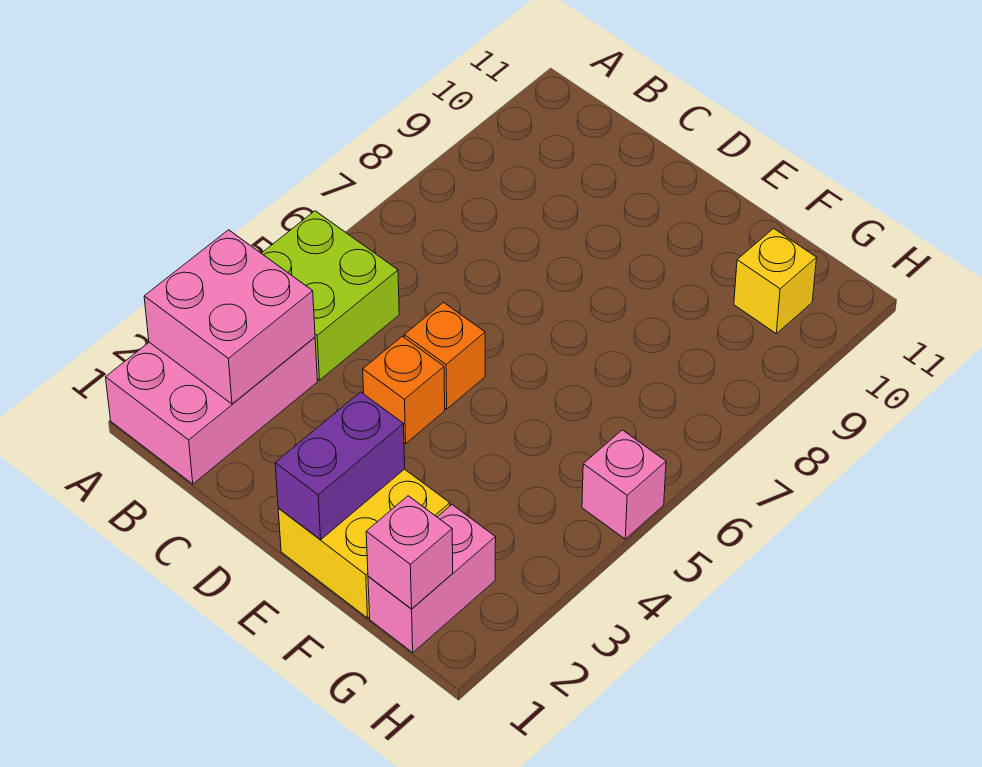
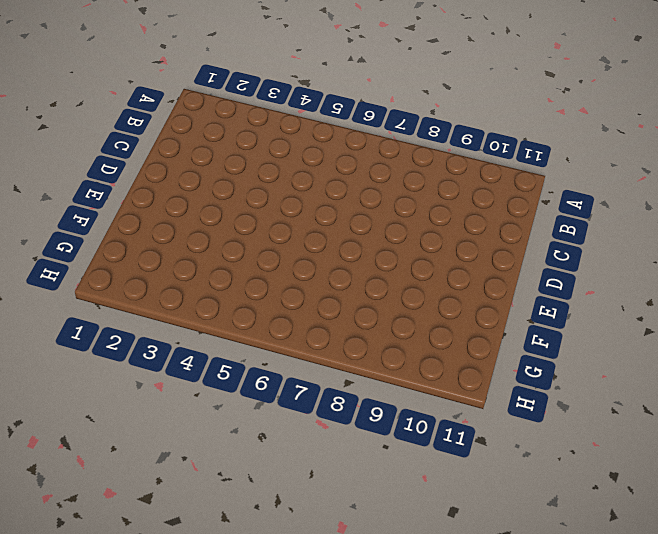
none -> pink 2x3 brick [106,337,318,484]
none -> lime 2x2 brick [261,211,399,380]

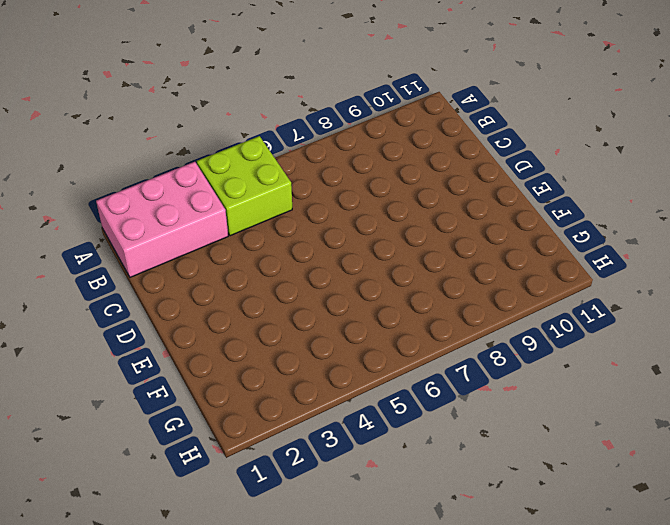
none -> orange 1x1 brick [363,336,445,444]
none -> orange 1x1 brick [404,303,485,409]

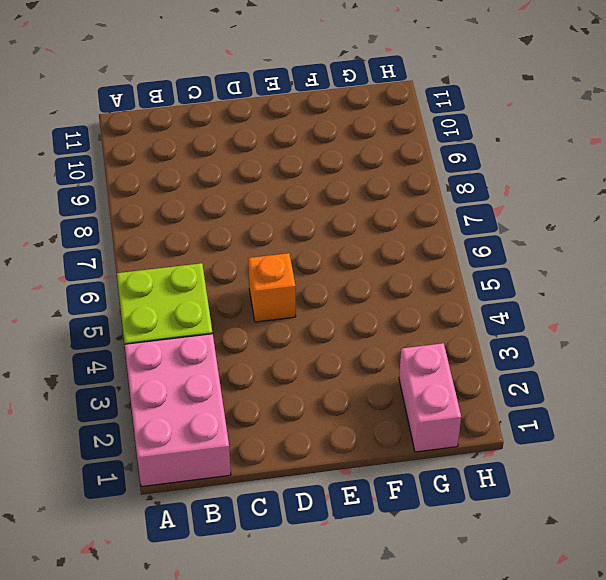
none -> orange 1x1 brick [363,336,445,444]
none -> yellow 2x2 brick [278,469,450,618]

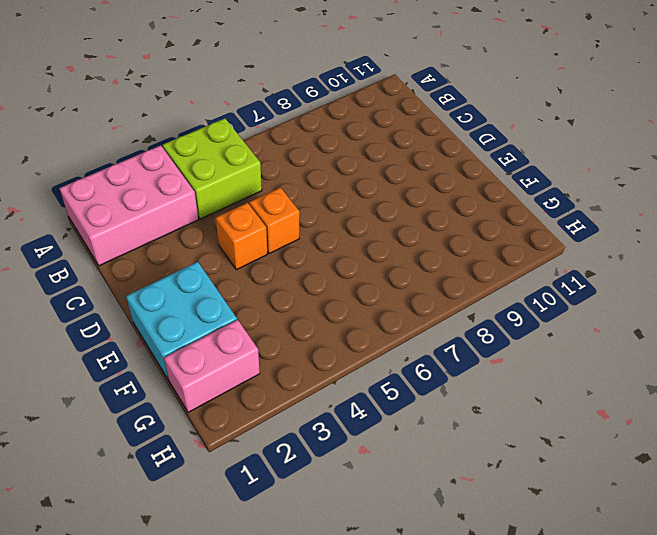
cyan 2x2 brick [126,262,237,380] -> yellow 2x2 brick [278,469,450,618]
none -> yellow 1x1 brick [734,228,817,333]
none -> pink 1x1 brick [582,430,666,539]

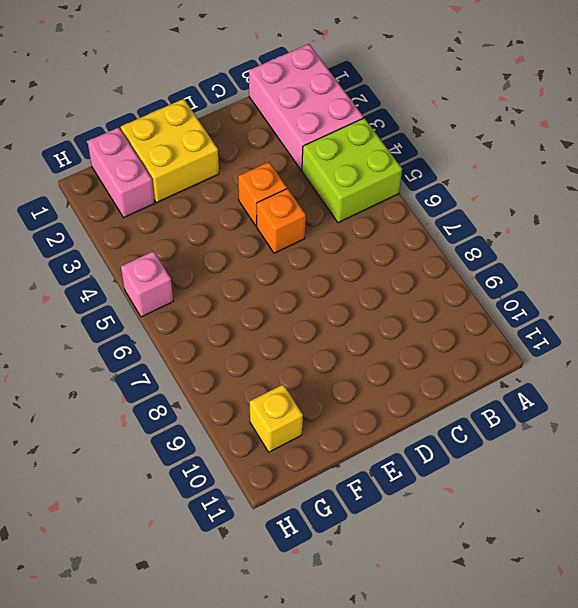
none -> pink 2x2 brick [144,230,315,404]
none -> purple 1x2 brick [275,392,405,540]

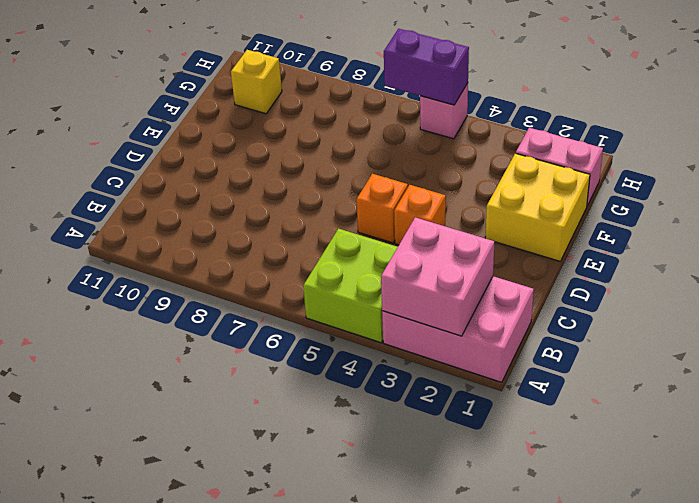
purple 1x2 brick [384,29,469,105] -> purple 1x2 brick moved to [275,392,405,540]
none -> pink 1x1 brick [366,496,453,609]

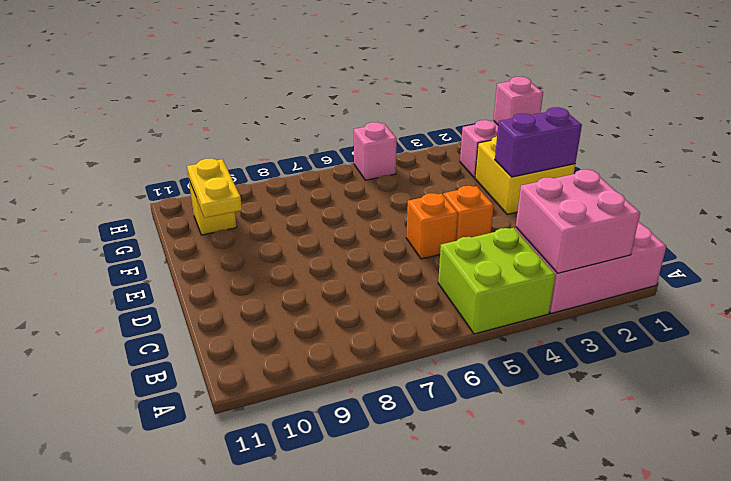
yellow 1x2 plate [187,158,242,218] -> none

